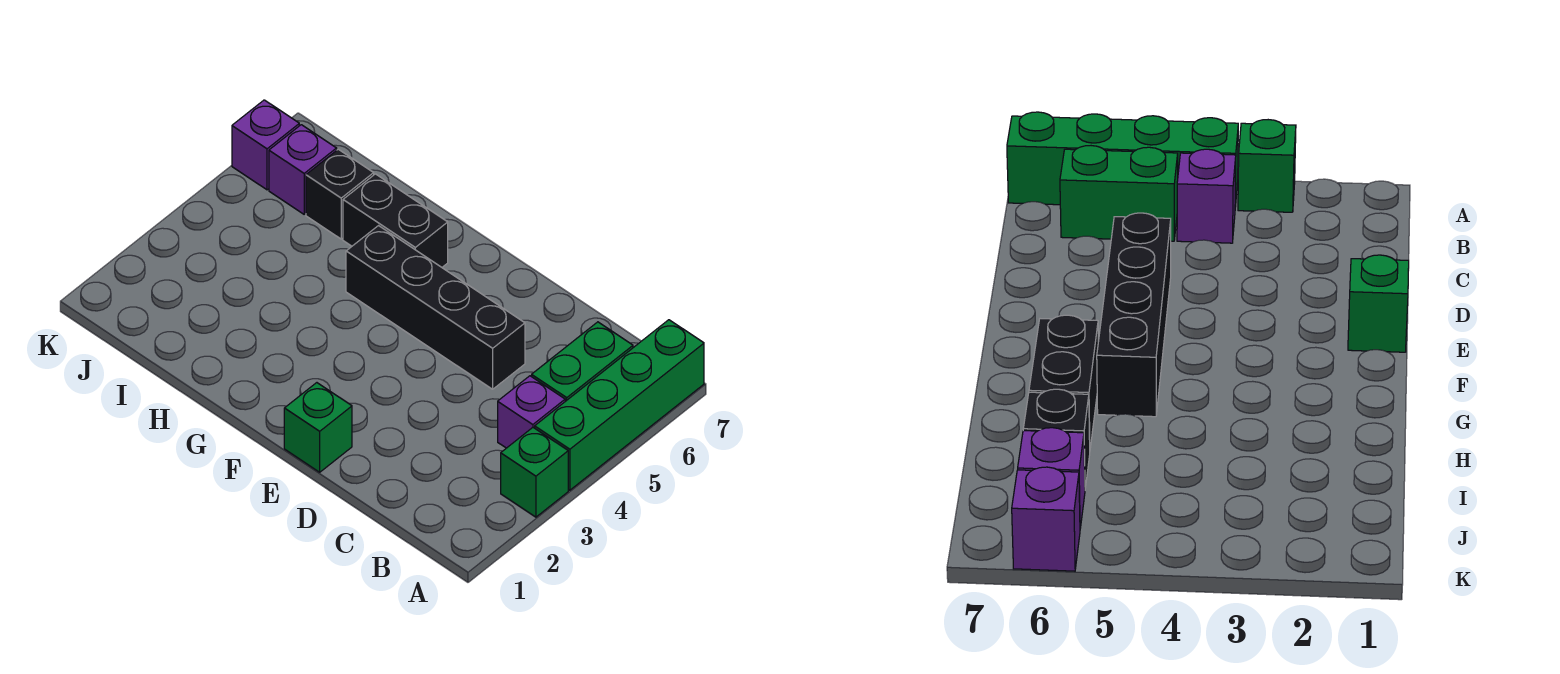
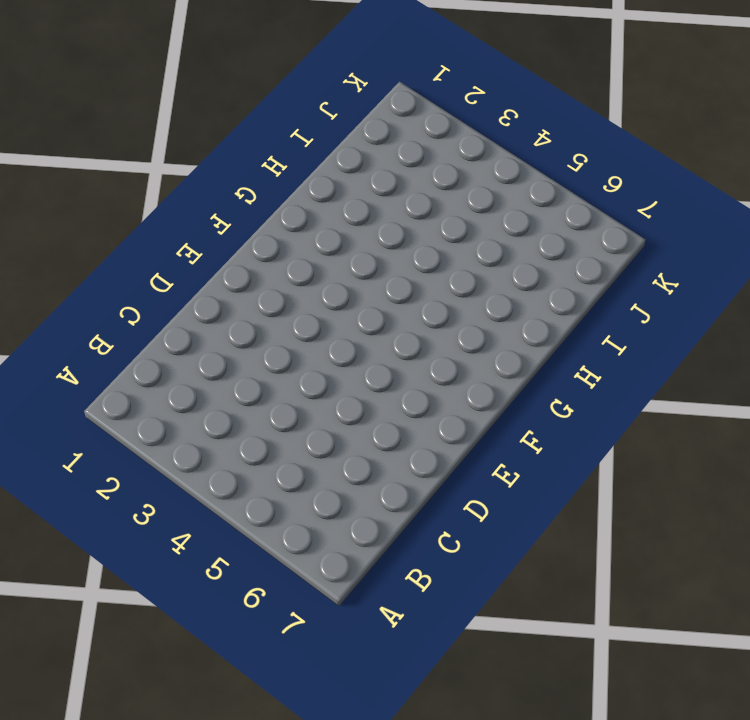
none -> green 1x1 brick [501,428,568,517]
none -> green 1x4 brick [535,320,704,490]

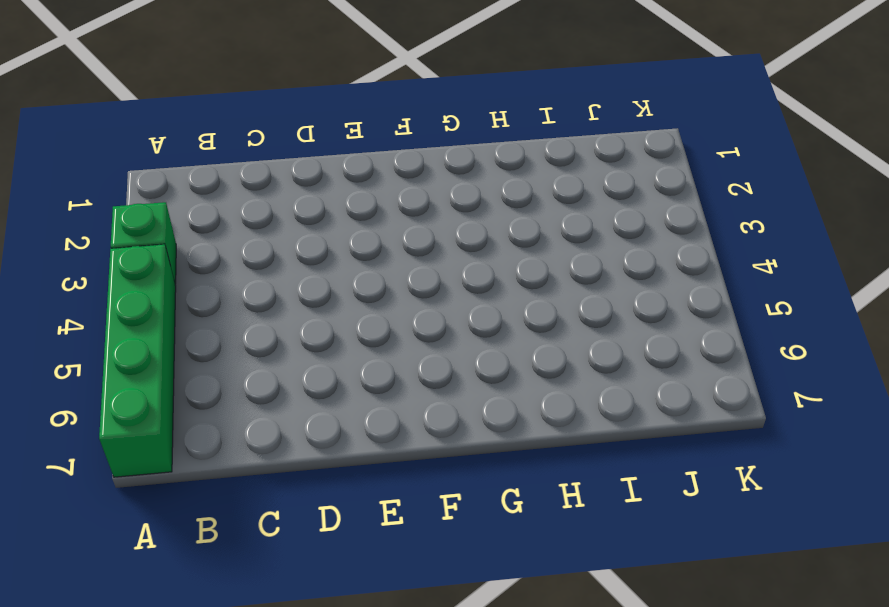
none -> purple 1x1 brick [498,376,565,448]
none -> green 1x2 brick [532,322,633,401]

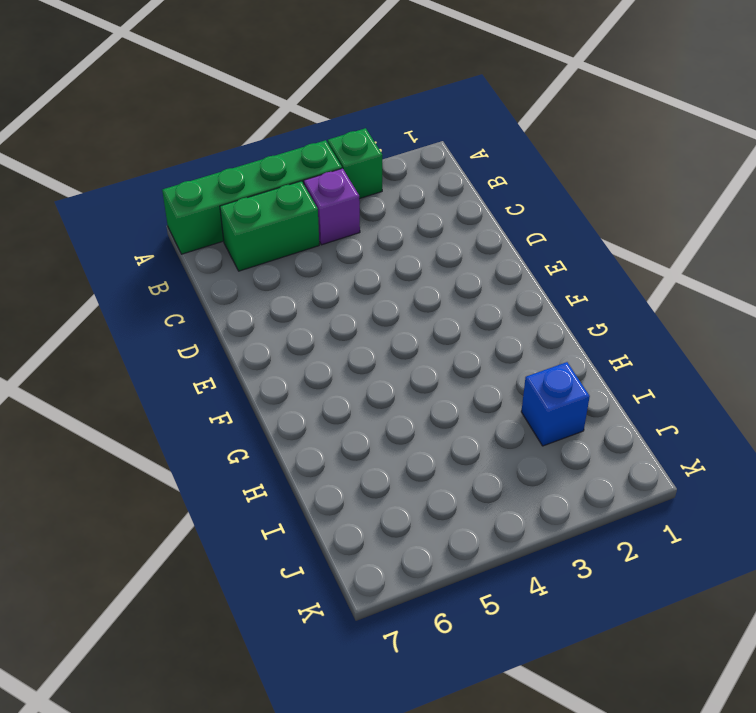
blue 1x1 brick [521,362,590,446] -> none
none -> black 1x4 brick [346,226,525,389]
none -> green 1x1 brick [284,383,352,472]

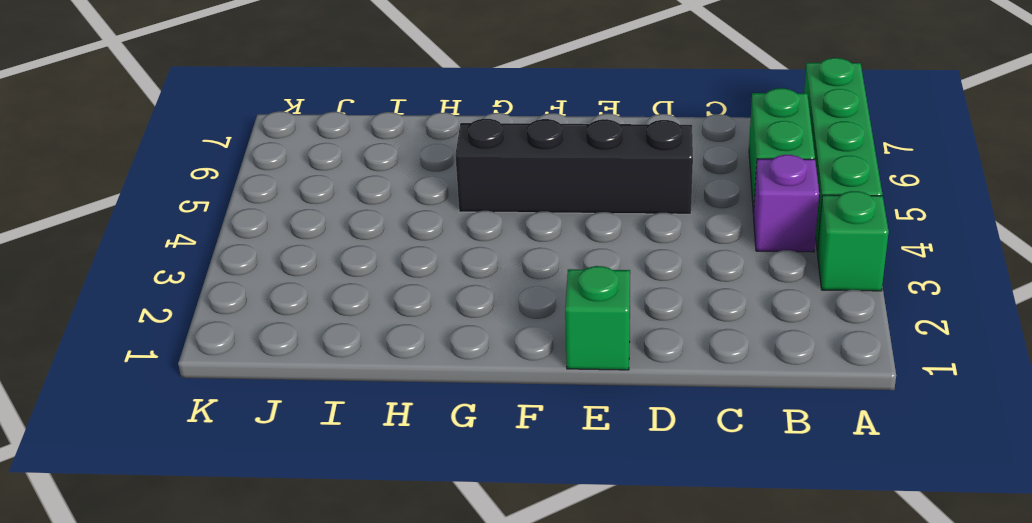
none -> black 1x2 brick [343,174,448,267]
none -> black 1x1 brick [306,149,374,239]

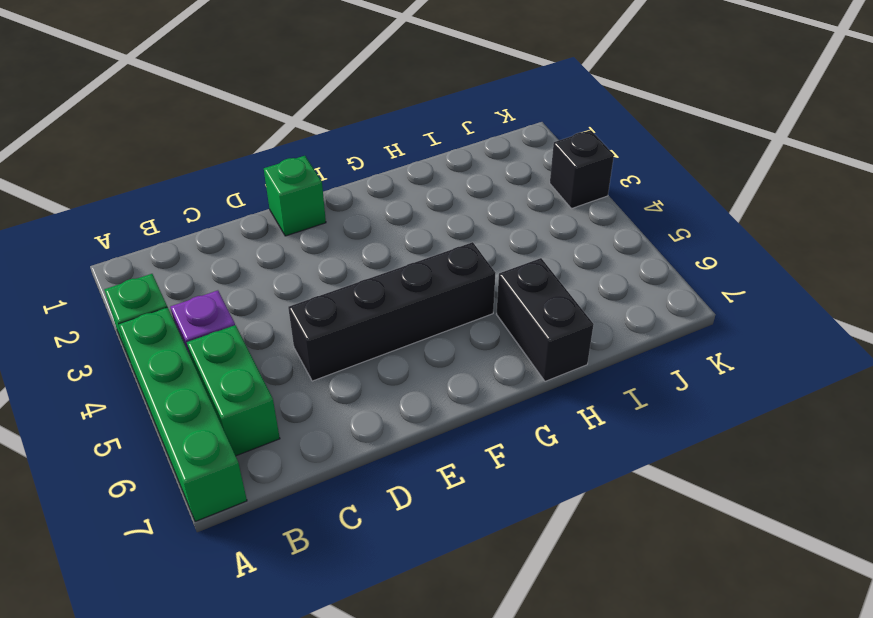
black 1x2 brick [497,258,594,381] -> black 1x2 brick turned to [343,174,448,267]
black 1x1 brick [550,130,614,209] -> black 1x1 brick moved to [306,149,374,239]
none -> purple 1x1 brick [269,125,337,214]
none -> purple 1x1 brick [232,100,299,190]

